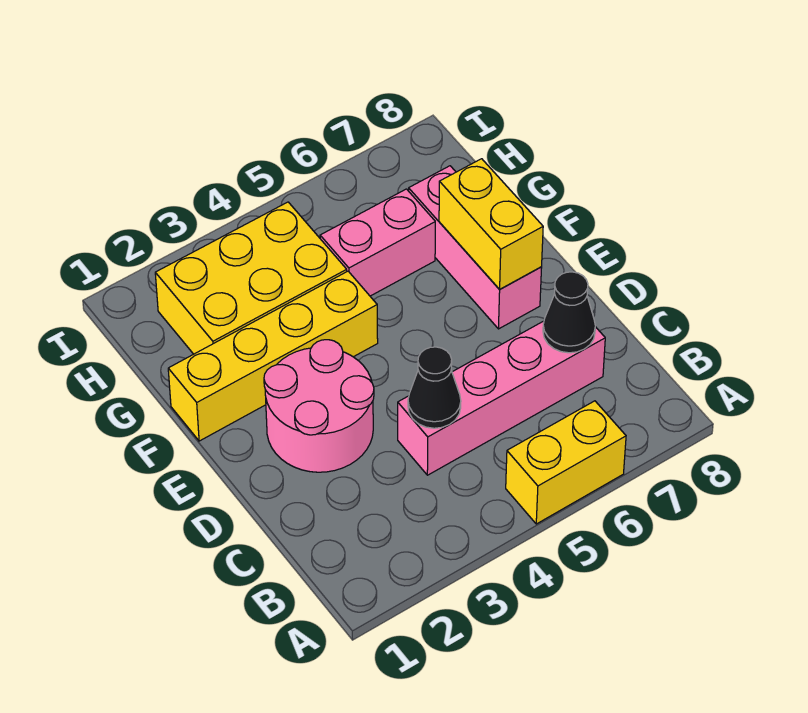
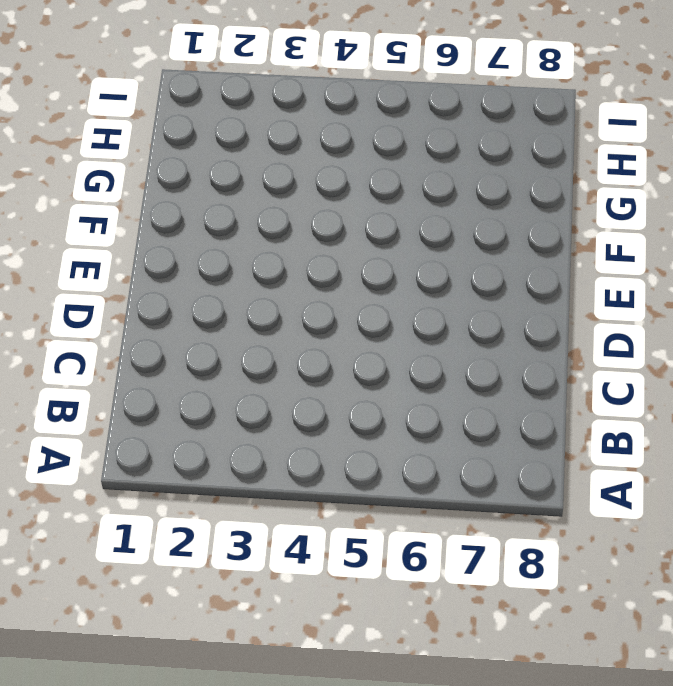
none -> yellow 1x2 brick [506,401,626,524]
none -> pink 1x4 brick [398,321,605,475]

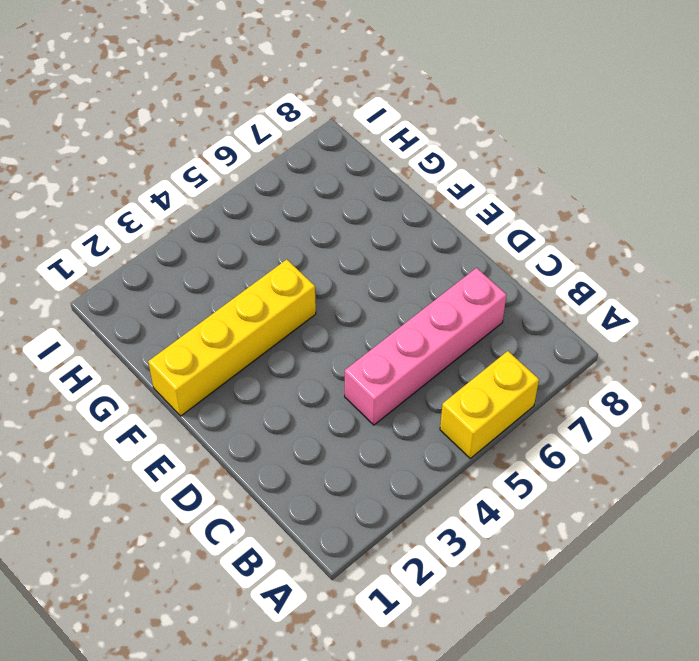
none -> pink 2x2 round brick [264,340,374,472]
none -> pink 1x3 brick [409,166,542,329]

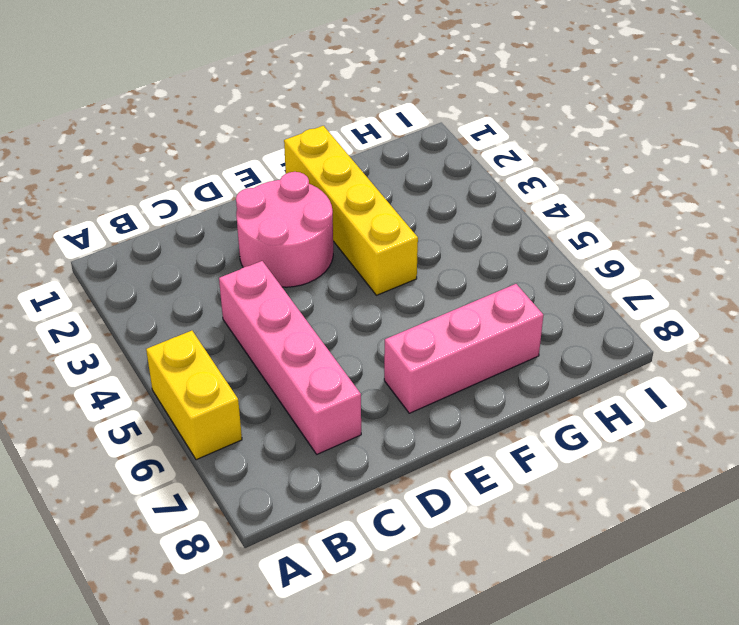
none -> yellow 2x3 brick [155,202,347,354]
none -> pink 1x2 brick [320,189,435,296]

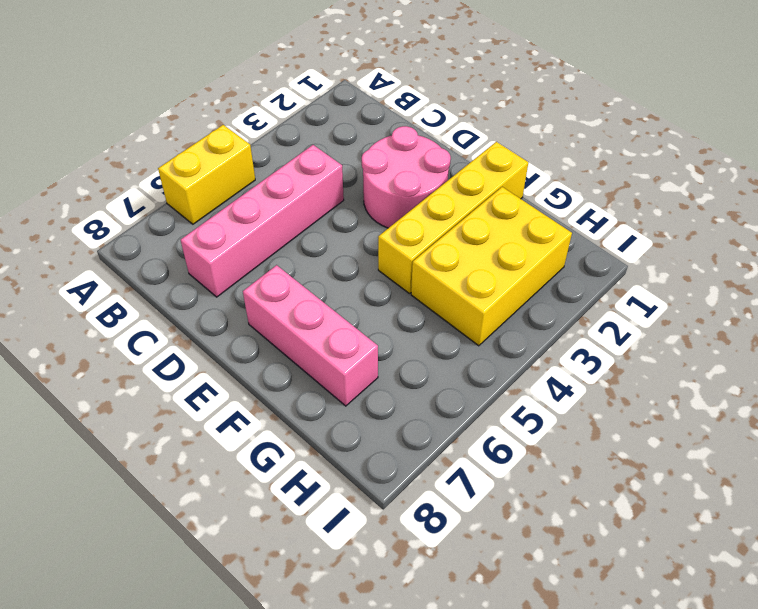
none -> pink 1x2 brick [320,189,435,296]
none -> black 1x1 cone [408,347,461,428]

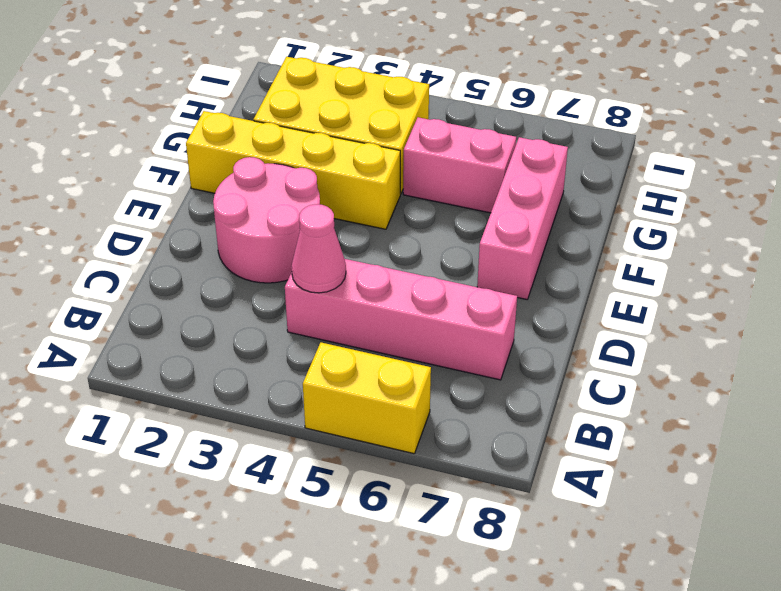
pink 1x1 cone [292,204,346,293] -> black 1x1 cone [408,347,461,428]
none -> black 1x1 cone [543,272,595,353]
none -> yellow 1x2 brick [439,159,543,289]

